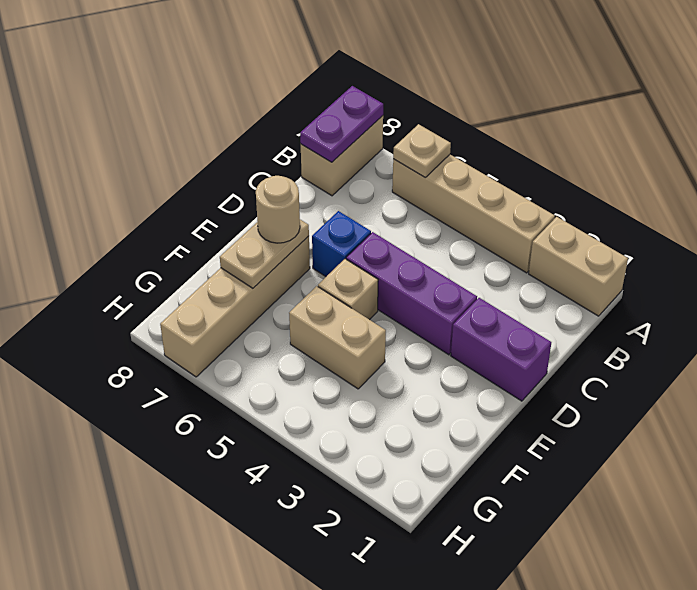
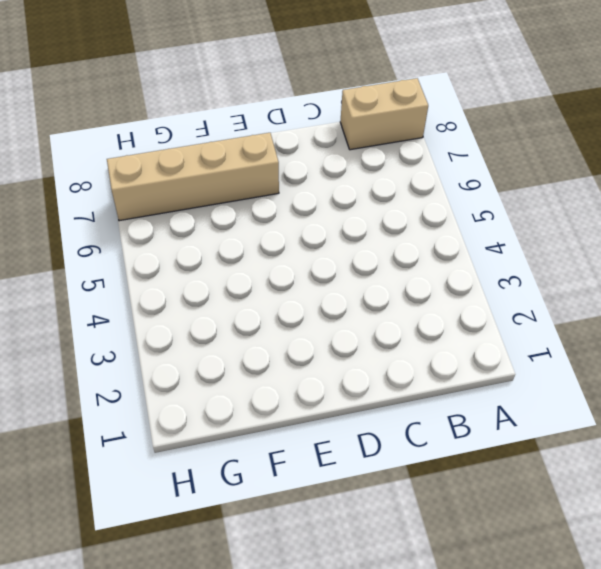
none -> tan 1x2 brick [529,217,628,316]
none -> tan 1x4 brick [392,155,555,273]
none -> purple 1x2 brick [451,298,551,401]

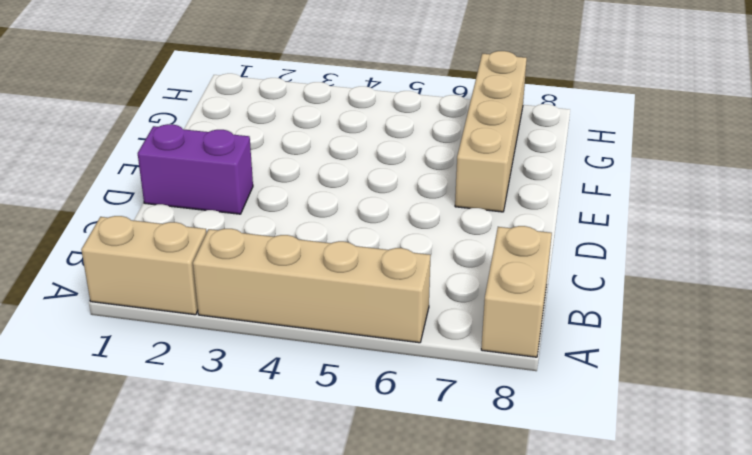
none -> purple 1x3 brick [346,232,477,355]
none -> blue 1x1 brick [312,211,371,276]
none -> tan 1x1 brick [318,259,378,320]

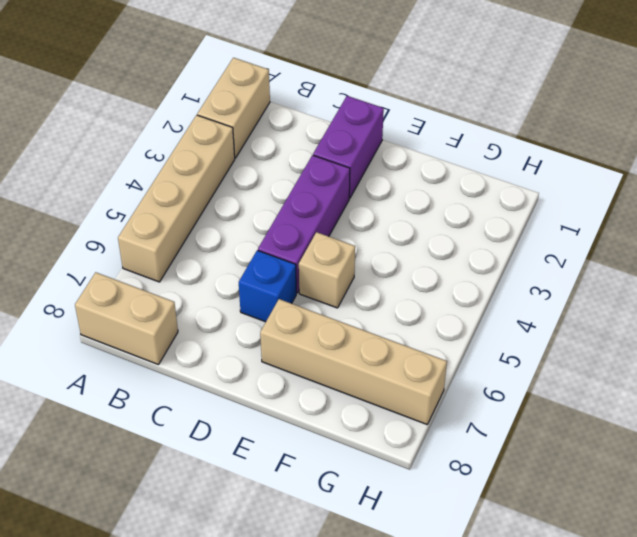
none -> tan 1x2 brick [289,286,386,389]
none -> tan 1x1 plate [393,124,451,178]
none -> purple 1x2 plate [300,86,383,162]

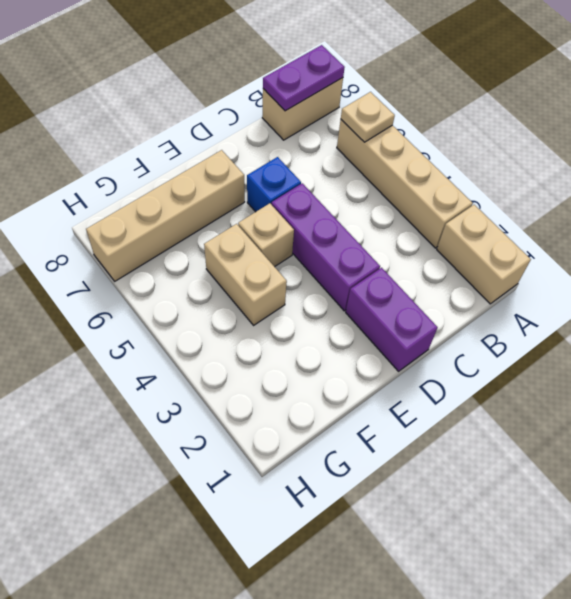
none -> tan 1x2 plate [220,220,309,288]
none -> tan 1x1 round brick [256,176,300,243]

